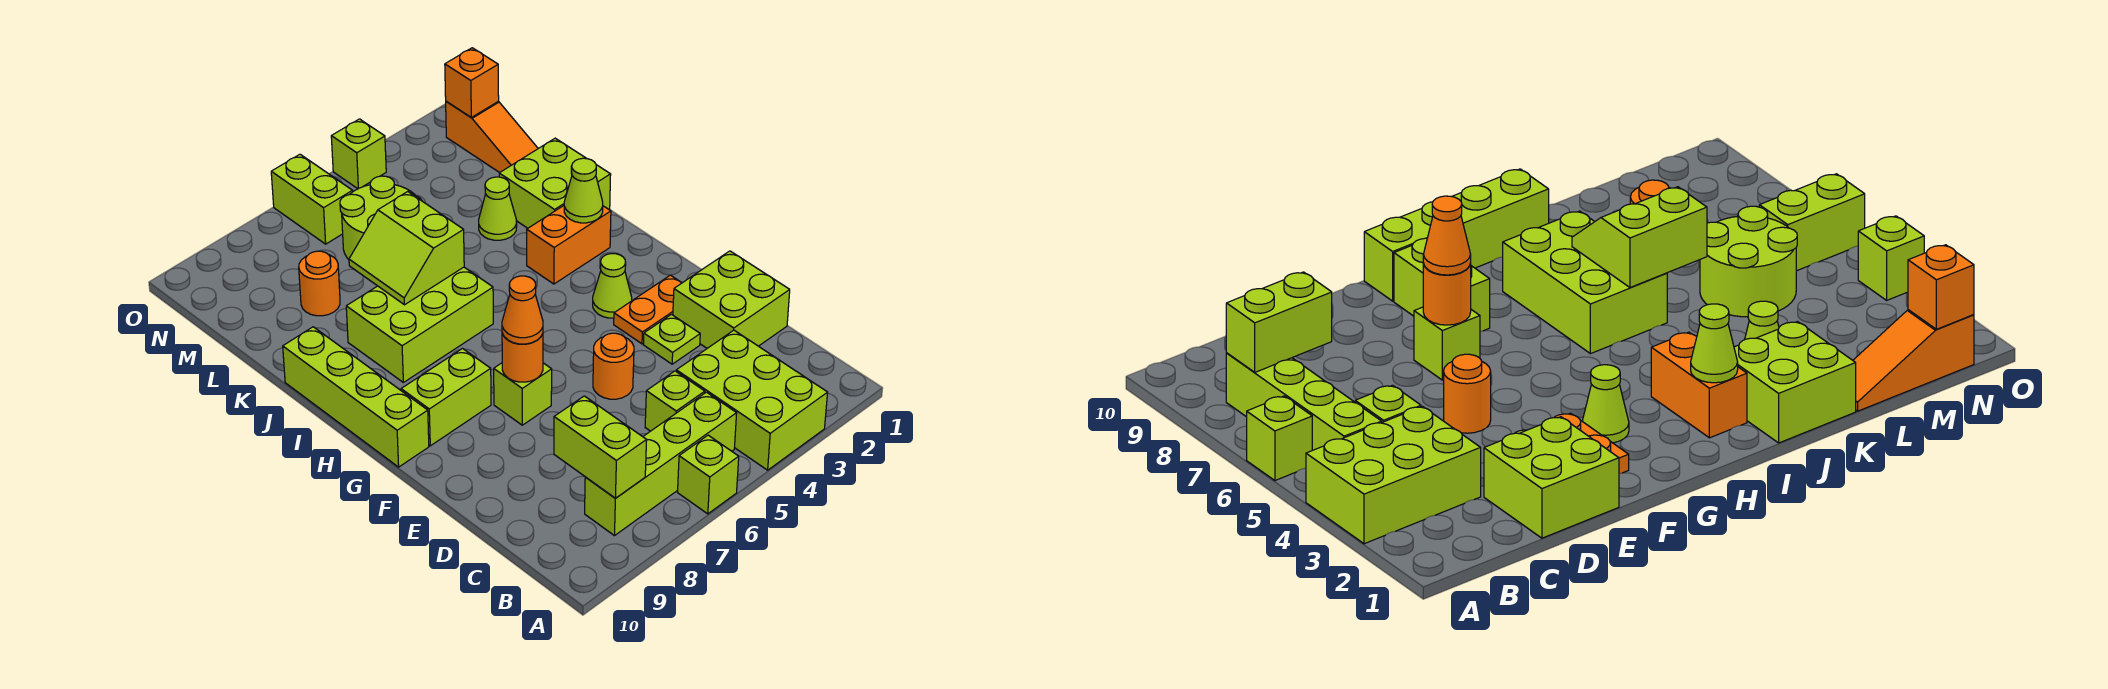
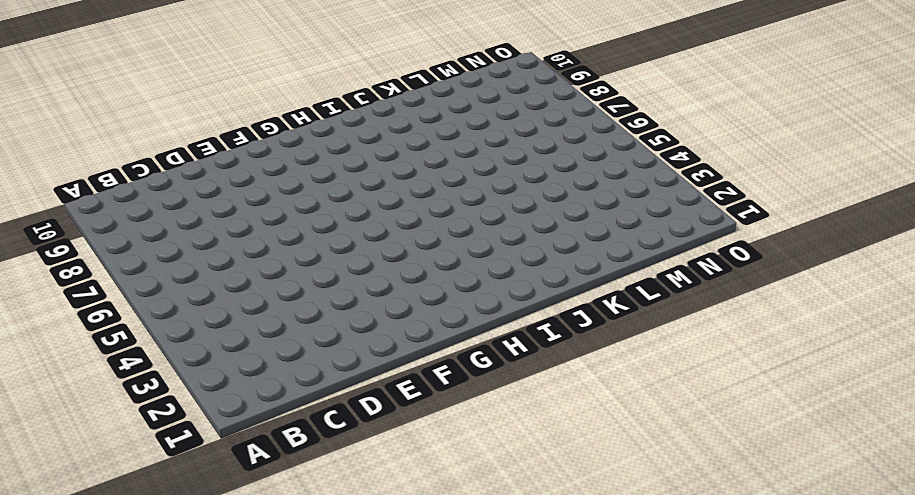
none -> lime 2x3 brick [676,330,828,470]
none -> lime 1x1 brick [678,435,739,514]
none -> lime 1x4 brick [585,392,737,536]

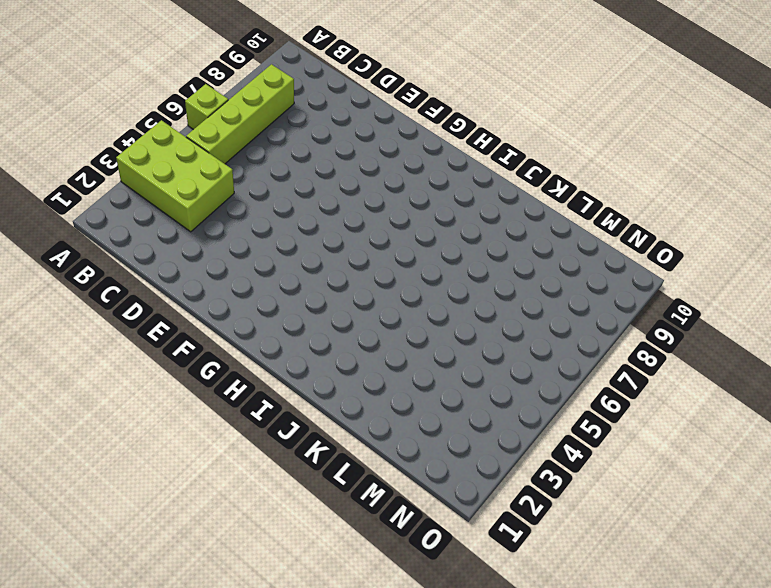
none -> lime 1x1 brick [645,371,705,431]
none -> lime 2x2 brick [673,251,790,348]
none -> lime 1x1 plate [643,315,700,364]

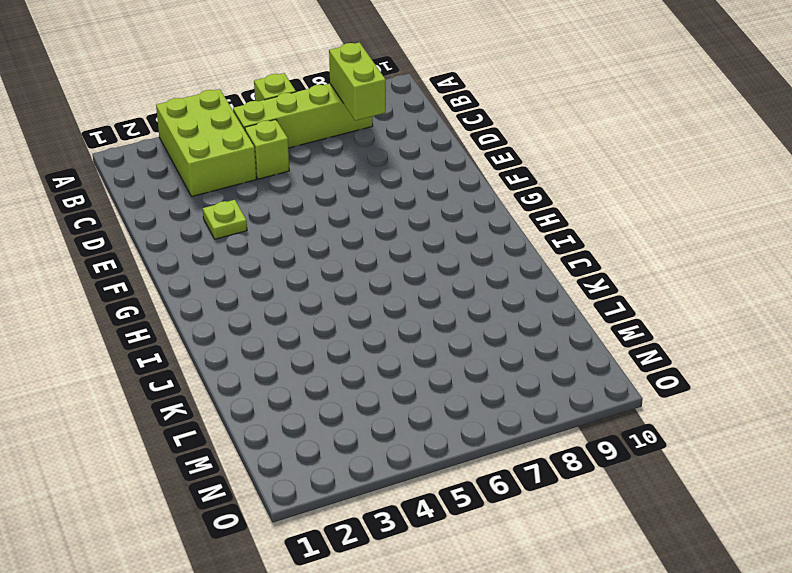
none -> lime 2x2 brick [673,251,790,348]
none -> orange 1x1 round brick [593,333,634,399]
none -> orange 1x2 plate [614,275,681,344]

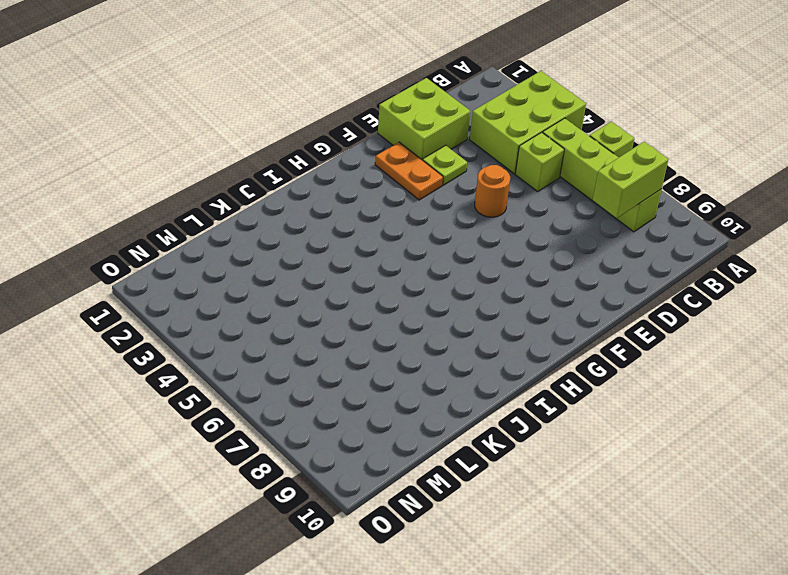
none -> lime 1x1 brick [494,363,552,425]
none -> lime 1x1 cone [593,254,632,318]
none -> lime 1x2 brick [401,349,491,446]

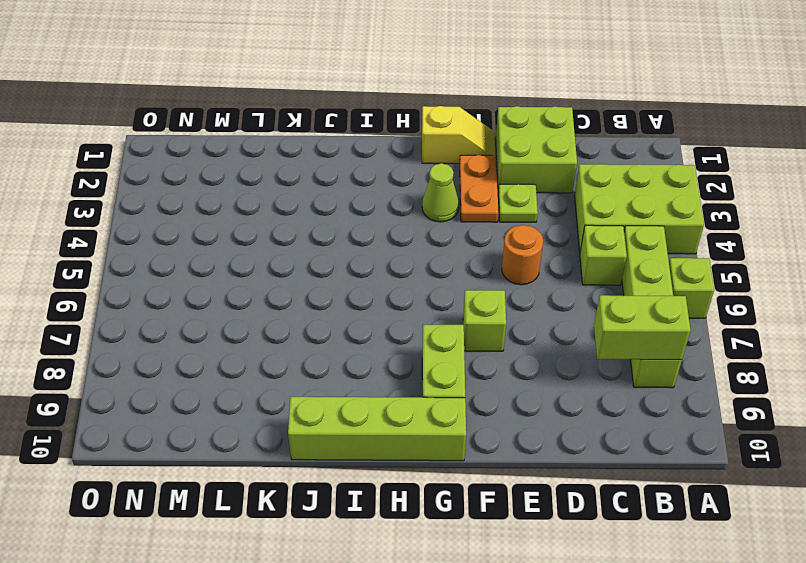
yellow 1x2 slope [422,106,495,164] -> none
none -> orange 1x2 brick [527,206,611,284]
none -> lime 2x3 brick [346,267,493,382]
none -> lime 2x2 brick [499,138,611,228]

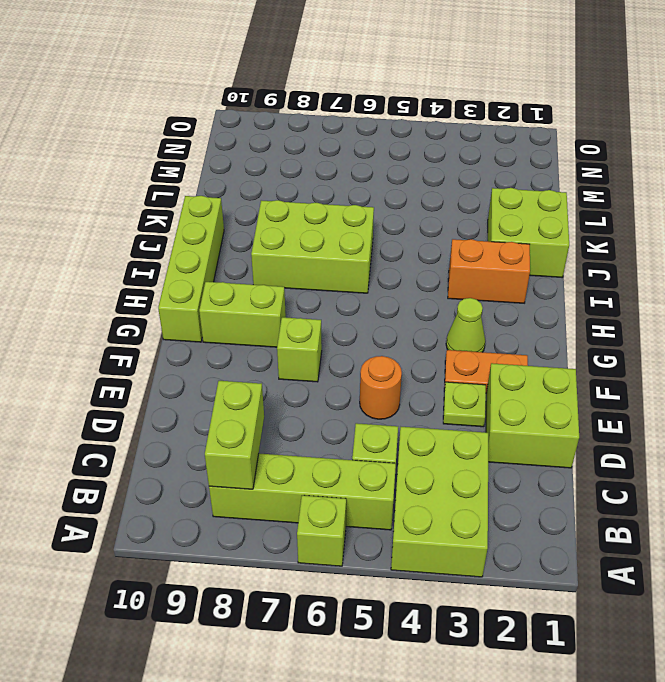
none -> lime 1x1 cone [479,177,517,240]
none -> orange 1x3 slope [446,101,538,173]
none -> lime 2x2 round brick [340,176,422,259]

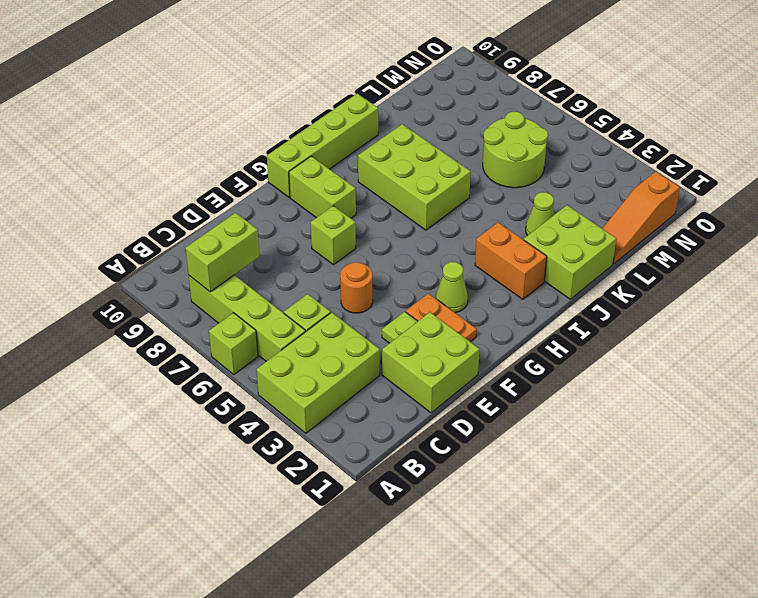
none -> orange 1x1 round brick [299,251,340,316]
none -> lime 1x2 brick [271,154,353,244]
none -> lime 1x1 brick [331,119,386,189]

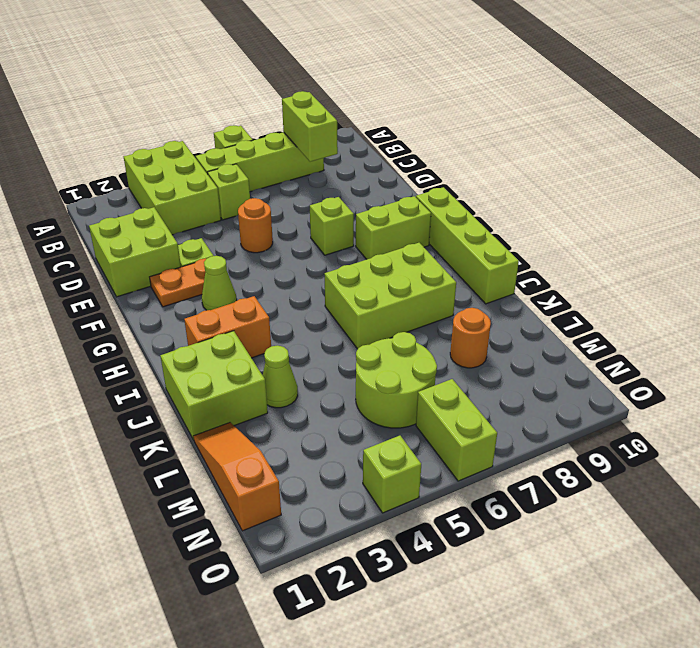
none -> orange 1x1 round brick [502,333,543,382]
none -> lime 1x1 cone [564,158,603,223]
none -> lime 2x2 slope [349,192,464,305]

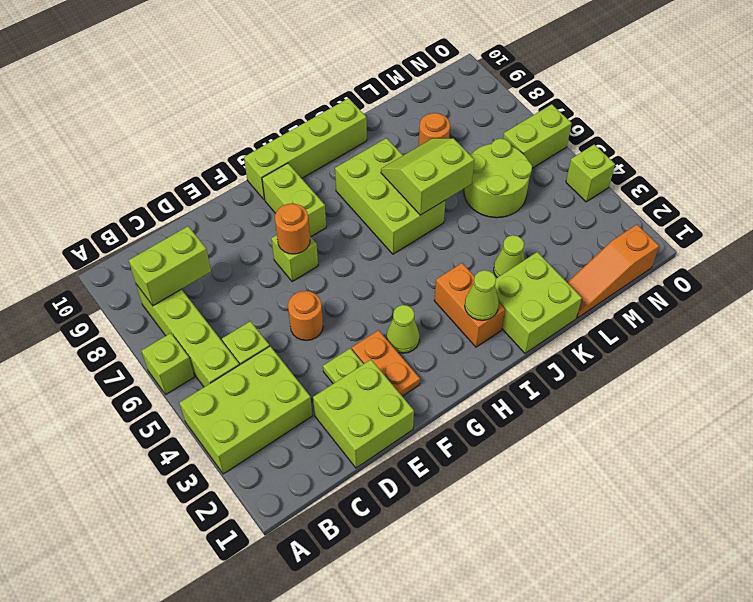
none -> orange 1x1 brick [445,48,499,117]
none -> orange 1x1 cone [502,276,543,344]

